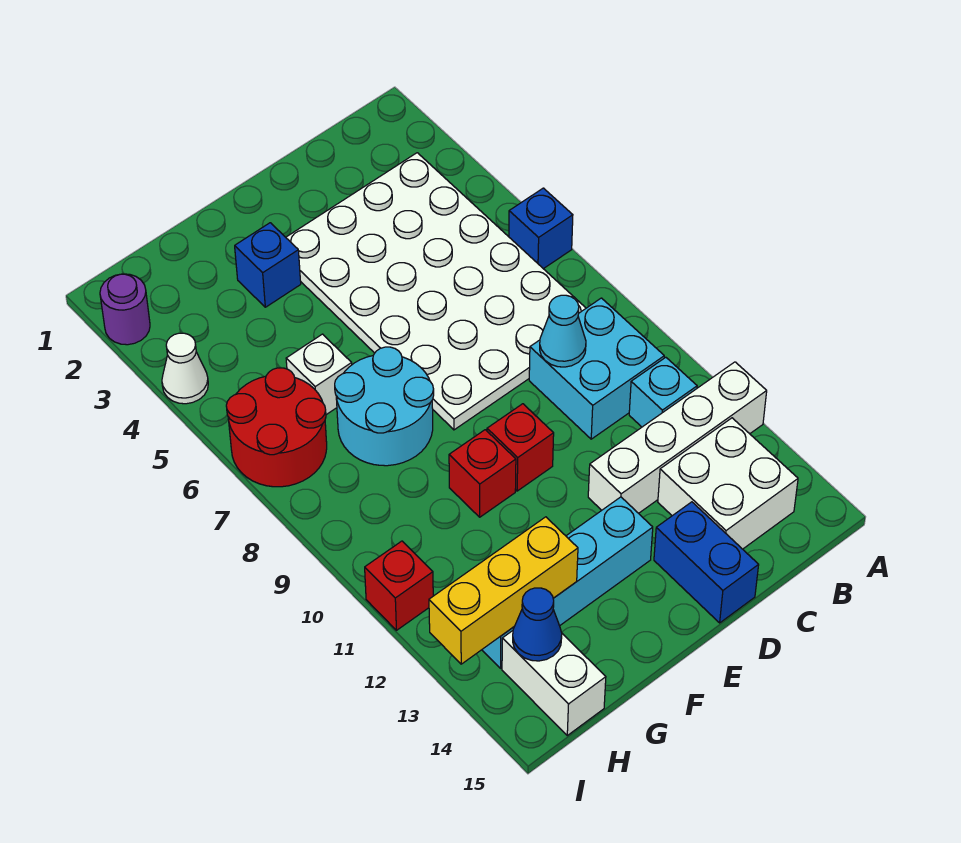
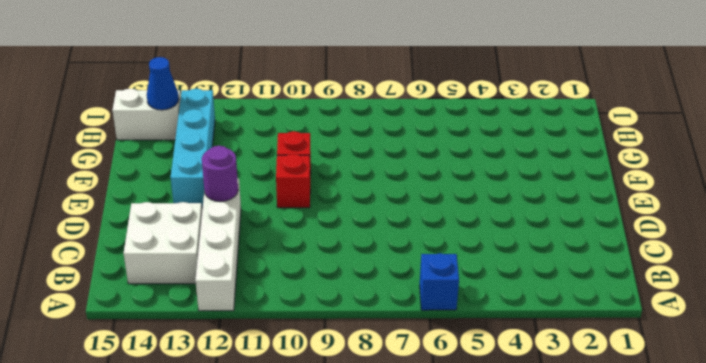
purple 1x1 round brick [202,146,238,202] -> purple 1x1 round brick moved to [100,274,150,345]
none -> white 4x6 plate [286,153,586,430]
none -> cyan 2x2 brick [529,298,664,439]
none -> cyan 1x1 brick [629,357,697,427]

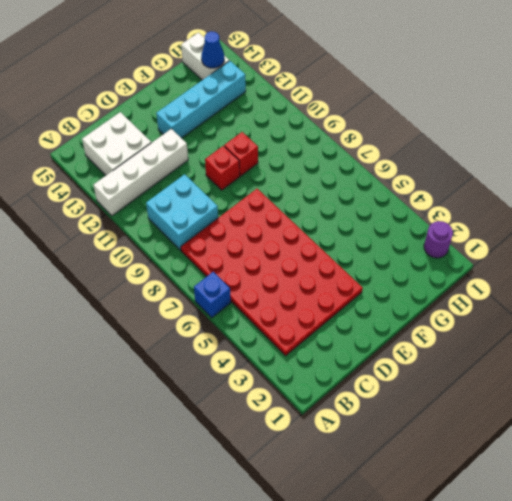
red 4x6 plate [181,189,363,356] -> white 4x6 plate [286,153,586,430]
none -> cyan 1x1 brick [629,357,697,427]
none -> blue 1x2 brick [654,502,759,623]
none -> blue 1x1 brick [235,223,301,307]

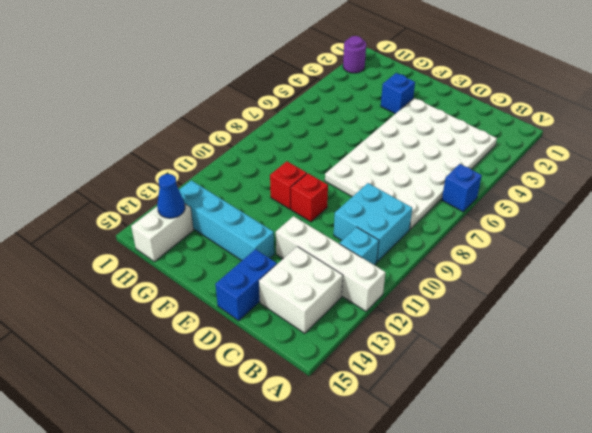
none -> cyan 2x2 round brick [335,347,434,466]
none -> white 1x1 brick [286,334,352,415]
none -> red 2x2 round brick [226,368,327,487]

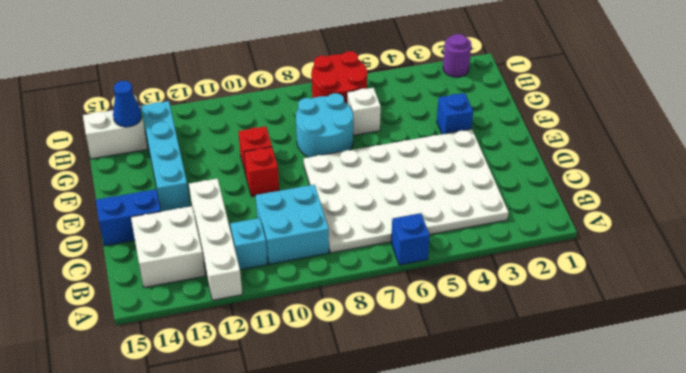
none -> white 1x1 cone [162,333,208,404]
none -> red 1x1 brick [365,541,433,630]
none -> cyan 1x1 cone [540,295,586,367]

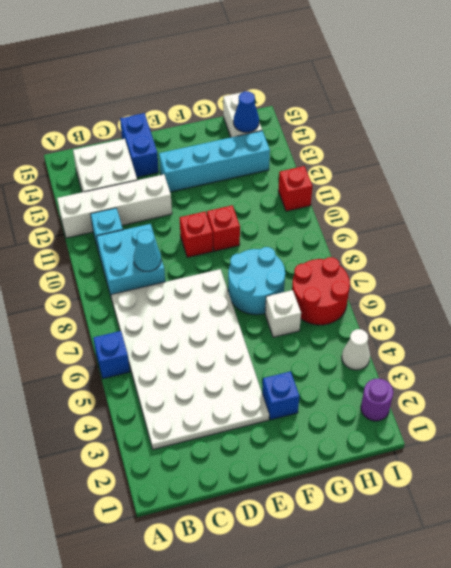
none -> yellow 1x3 brick [429,517,578,664]

